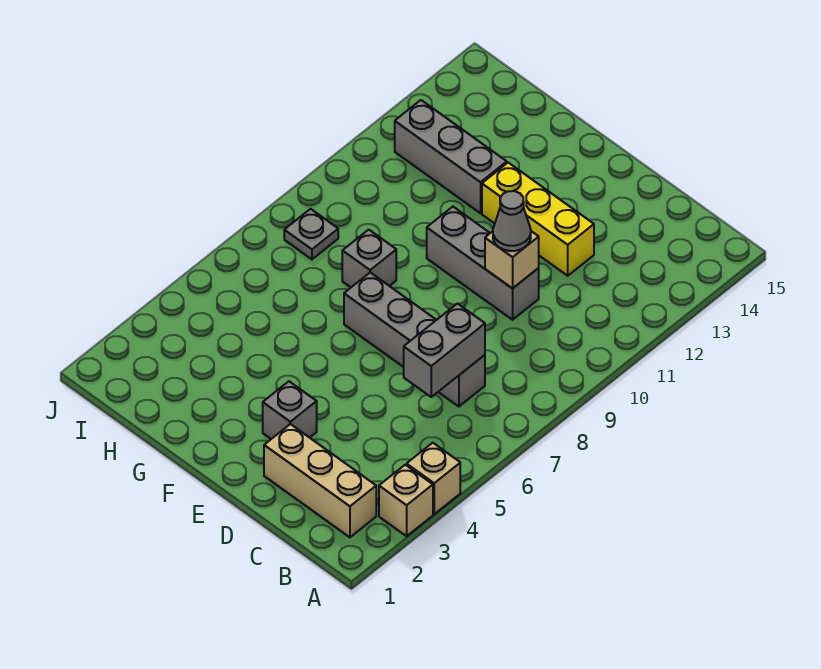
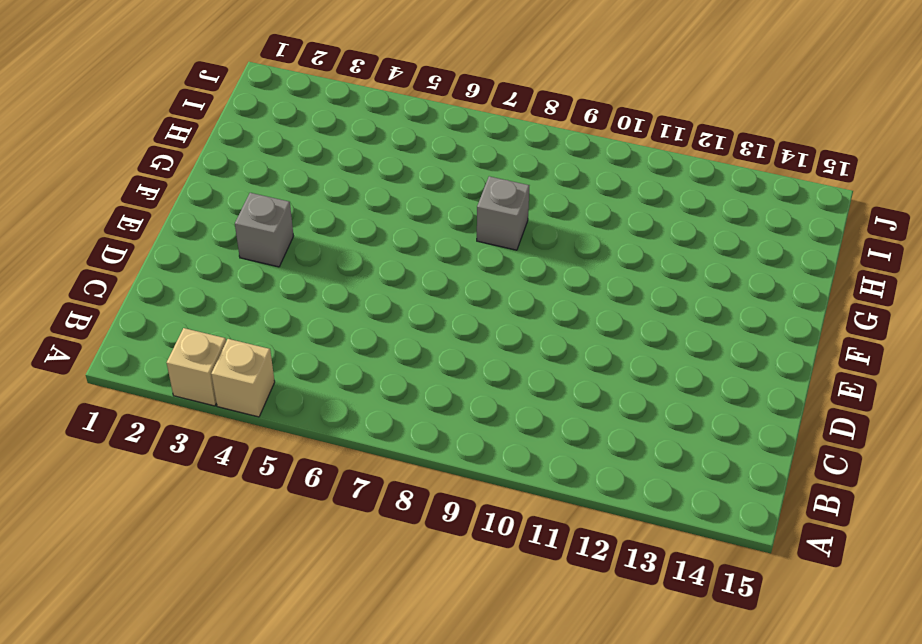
none -> tan 1x3 brick [264,424,376,537]
none -> grey 1x4 brick [344,272,485,407]
none -> grey 1x3 brick [427,207,539,320]

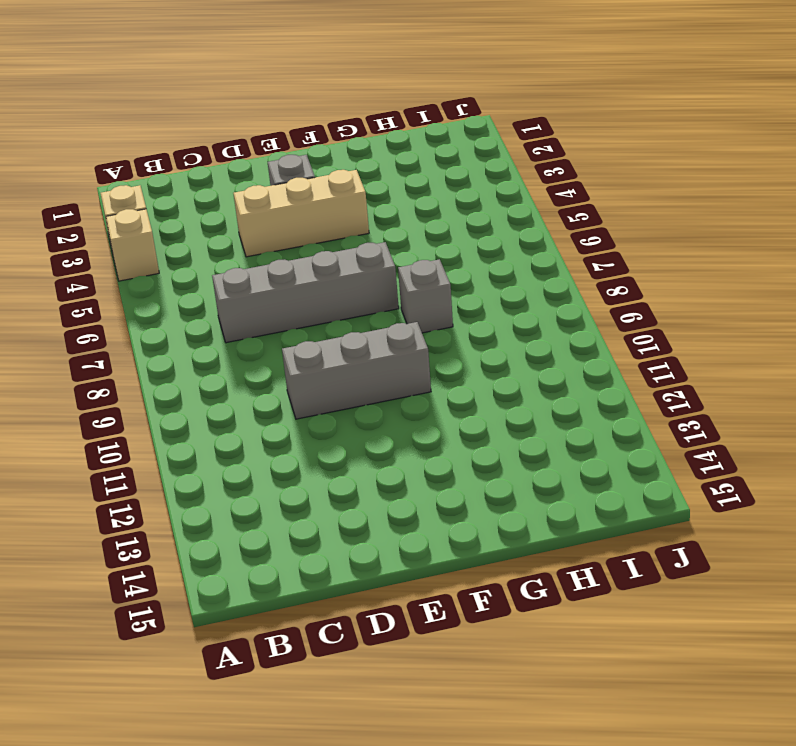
tan 1x3 brick [233,170,369,257] -> tan 1x3 brick moved to [264,424,376,537]
none -> yellow 1x3 brick [482,163,594,276]
none -> grey 1x3 brick [395,100,507,213]
none -> grey 1x1 plate [284,209,338,259]

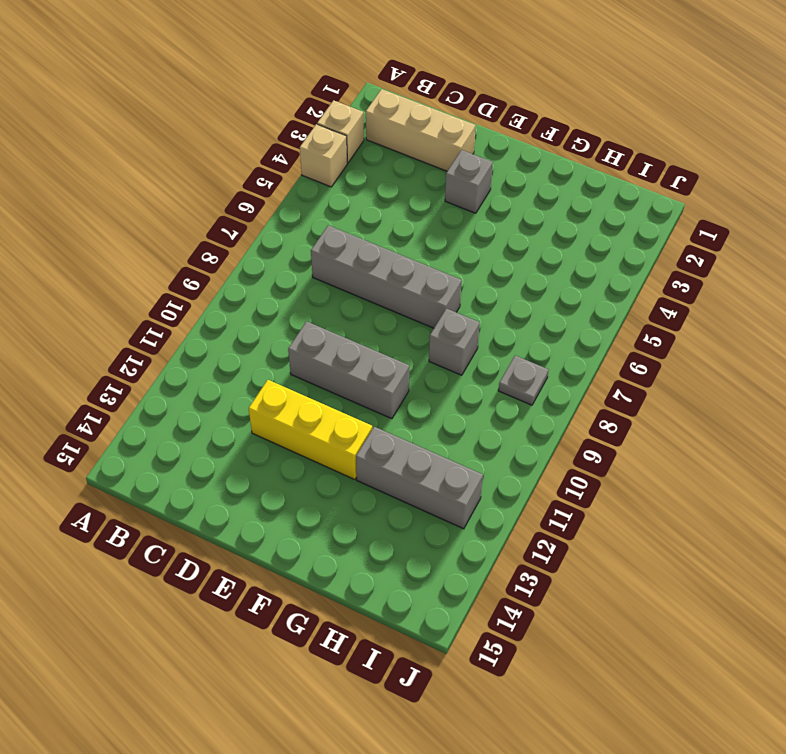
none -> grey 1x2 brick [404,304,485,397]
none -> tan 1x1 brick [485,231,539,289]
none -> grey 1x1 cone [493,191,531,251]

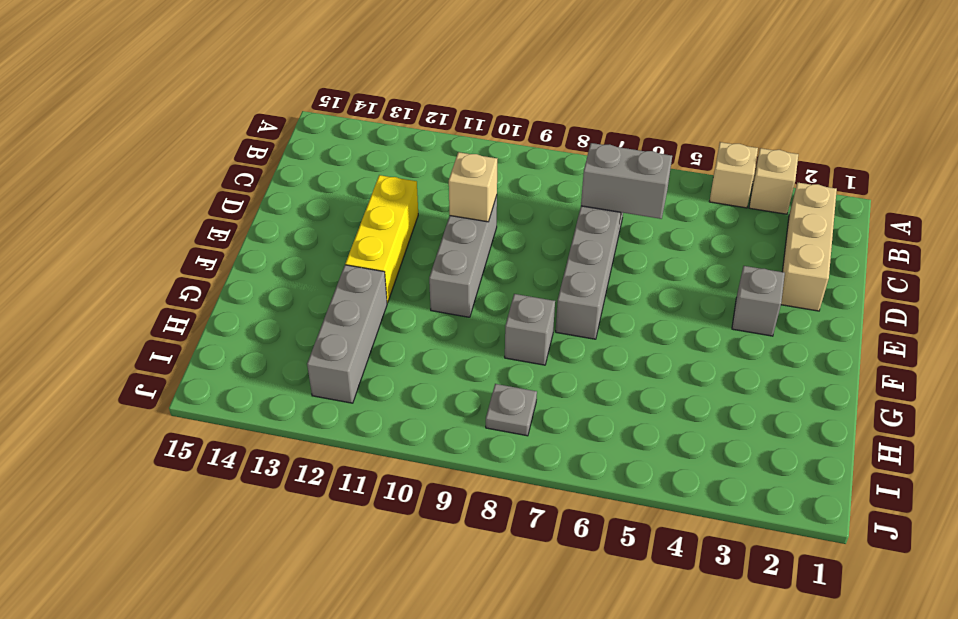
none -> grey 1x1 cone [493,191,531,251]

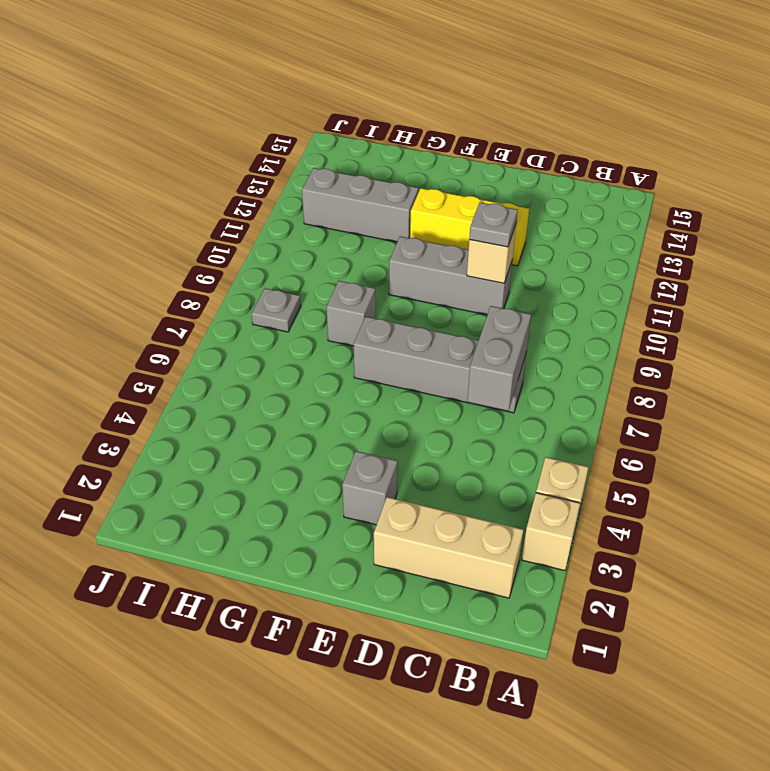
grey 1x1 plate [469,202,518,247] -> grey 1x1 cone [493,191,531,251]

